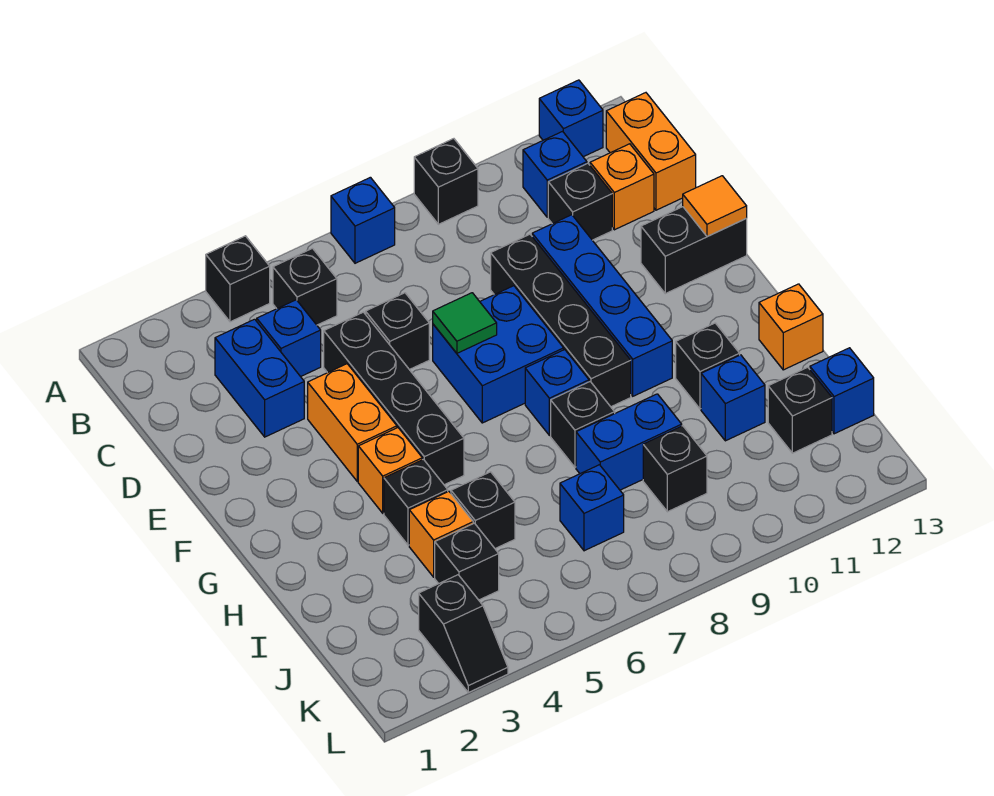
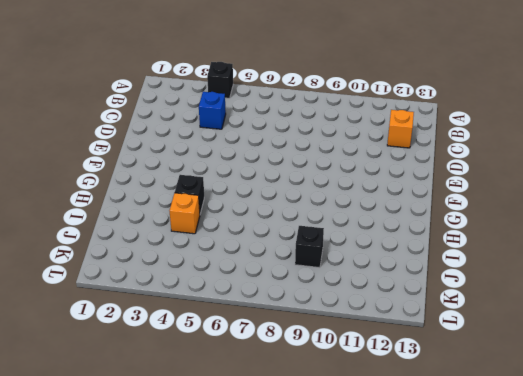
none -> blue 1x1 brick [331,177,395,263]
none -> black 1x1 brick [414,139,478,224]
none -> blue 1x1 brick [539,80,603,157]
none -> black 1x1 brick [273,248,337,325]

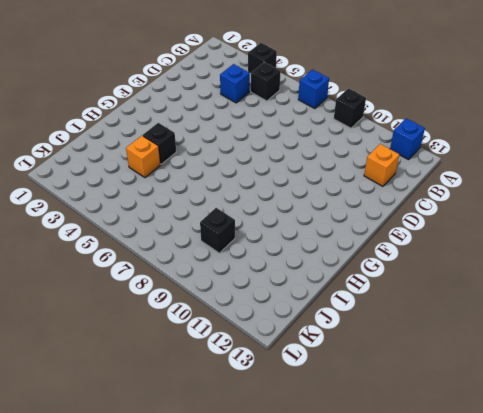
none -> blue 1x1 brick [523,131,587,217]
none -> orange 1x2 brick [606,93,696,210]
none -> blue 1x2 brick [215,319,304,437]
none -> black 1x1 brick [548,163,612,240]

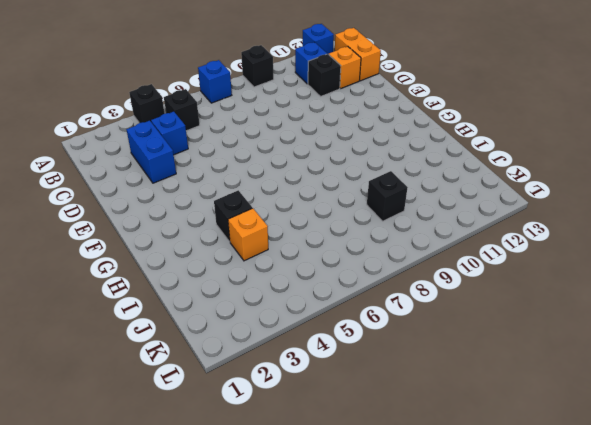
none -> black 1x4 brick [324,312,464,485]
none -> black 1x1 brick [366,293,429,370]
none -> black 1x4 brick [491,234,631,407]
none -> blue 1x4 brick [532,215,672,396]

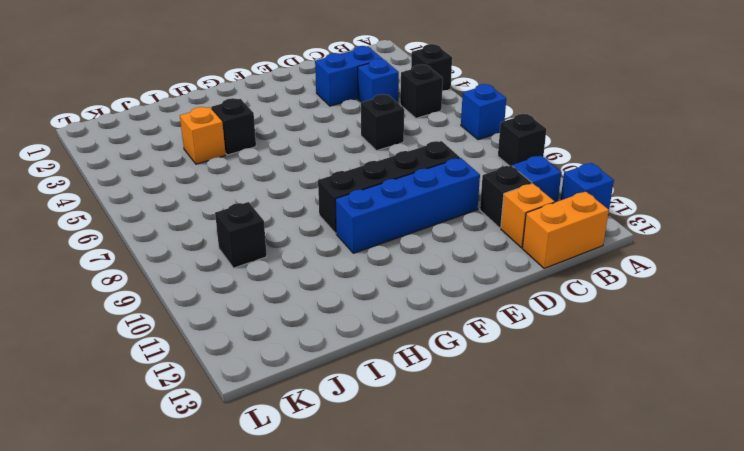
none -> black 1x4 brick [324,312,464,485]
none -> orange 1x2 brick [308,364,397,481]
none -> blue 2x2 brick [433,286,564,423]
none -> black 1x2 brick [641,207,747,294]

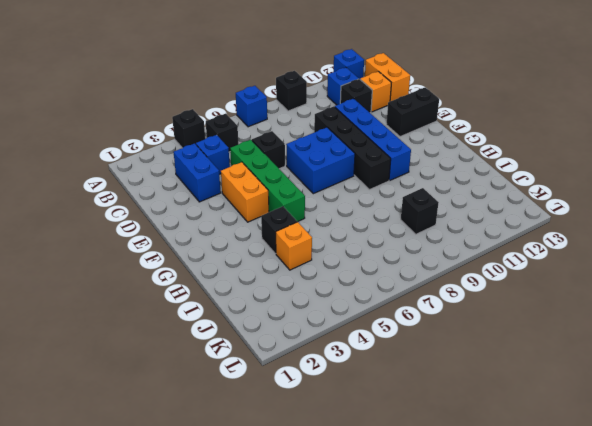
green 1x4 brick [230,140,305,222] -> black 1x4 brick [324,312,464,485]
none -> orange 1x1 brick [358,428,422,513]
none -> blue 1x1 brick [525,350,589,435]
none -> black 1x1 brick [551,382,615,467]
none -> black 1x1 brick [676,323,740,409]

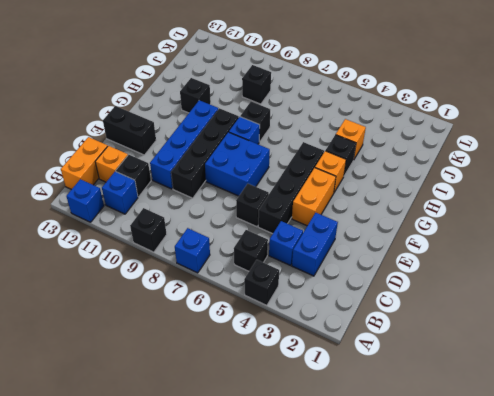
none -> orange 1x1 brick [759,284,823,370]
none -> black 1x1 brick [451,472,515,548]
none -> blue 1x2 brick [576,394,682,490]
none -> blue 1x1 brick [701,355,765,441]

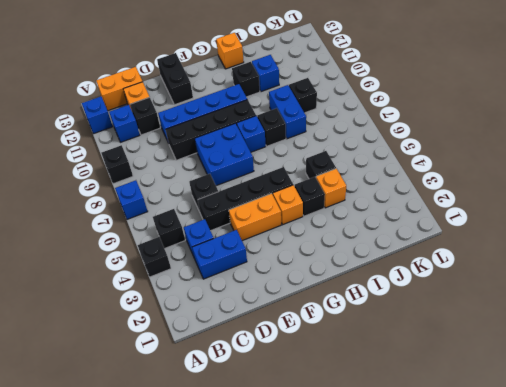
none -> black 1x1 brick [435,523,499,600]
none -> blue 1x1 brick [560,465,624,551]
none -> black 1x1 brick [768,367,832,453]
none -> blue 1x1 brick [810,348,874,434]

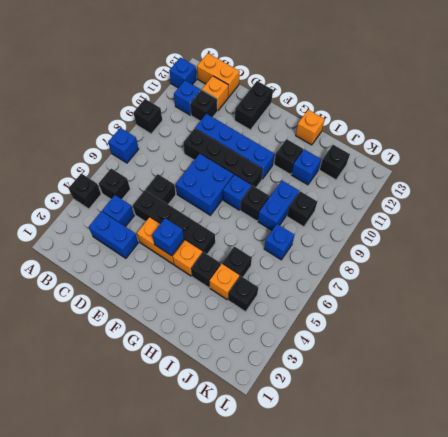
blue 1x1 brick [152,218,184,256] -> blue 1x1 brick moved to [810,348,874,434]
none -> black 1x2 slope [419,575,508,692]
none -> green 1x1 tile [433,293,497,353]
none -> orange 1x1 tile [683,176,747,237]

